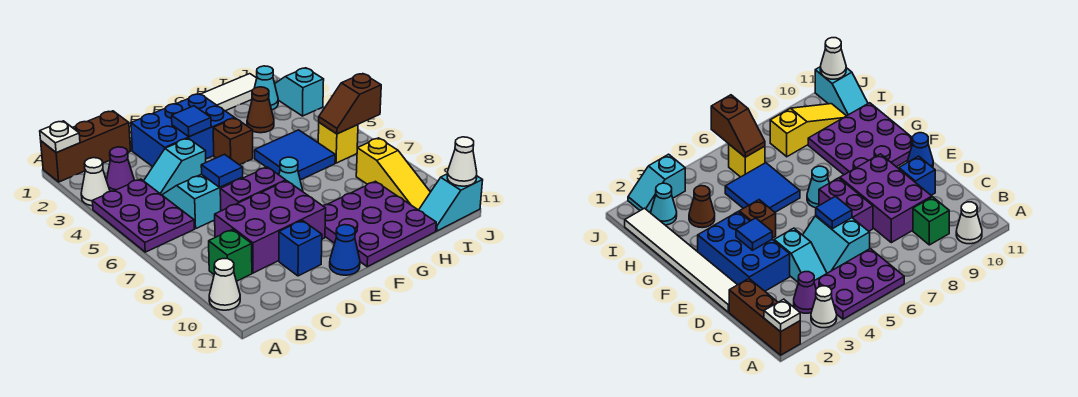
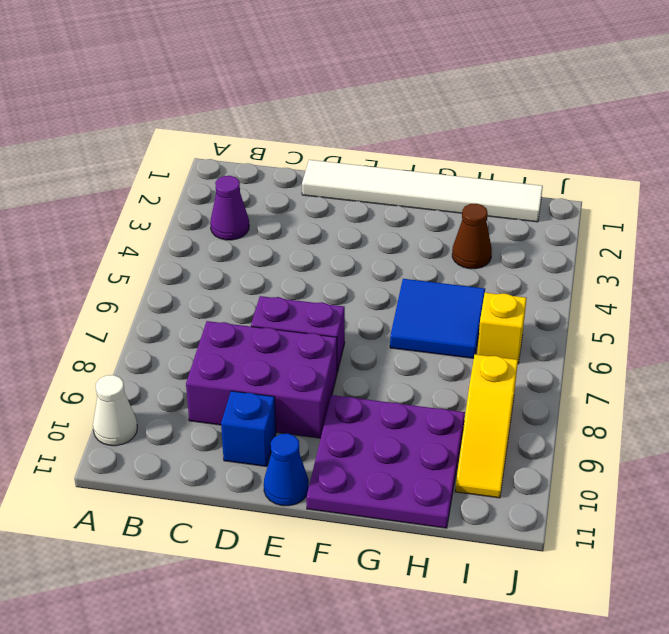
none -> brown 1x3 brick [41,111,131,182]
none -> white 1x1 cone [81,158,110,206]
none -> purple 2x3 plate [92,179,194,252]

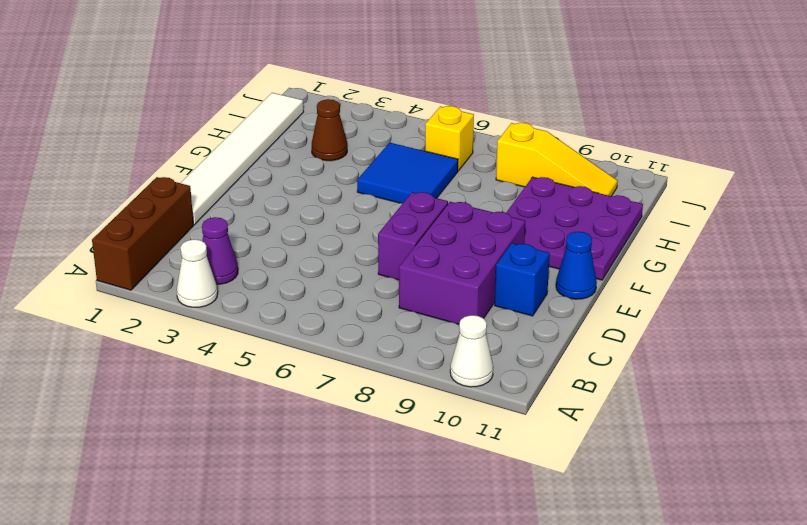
none -> purple 2x3 plate [92,179,194,252]
none -> green 1x1 brick [209,229,252,281]
none -> cyan 1x2 slope [144,138,206,195]

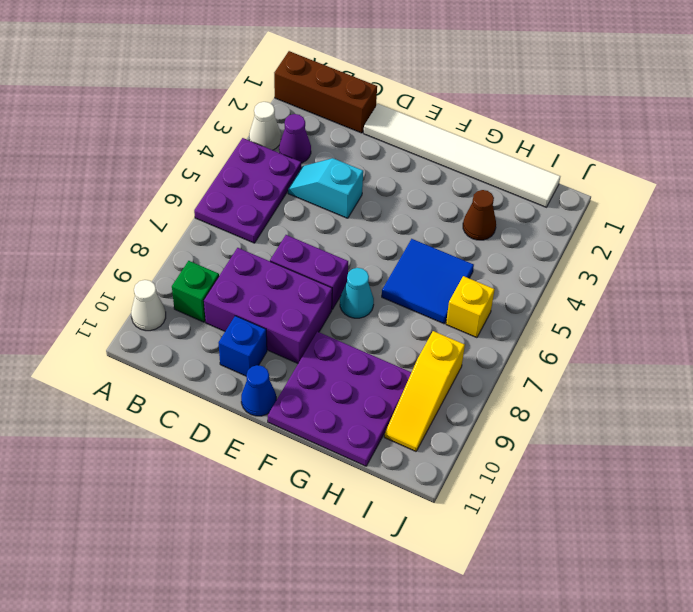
none -> cyan 2x2 slope [162,174,243,229]
none -> blue 2x3 brick [131,94,234,167]
none -> brown 1x1 brick [213,118,253,165]

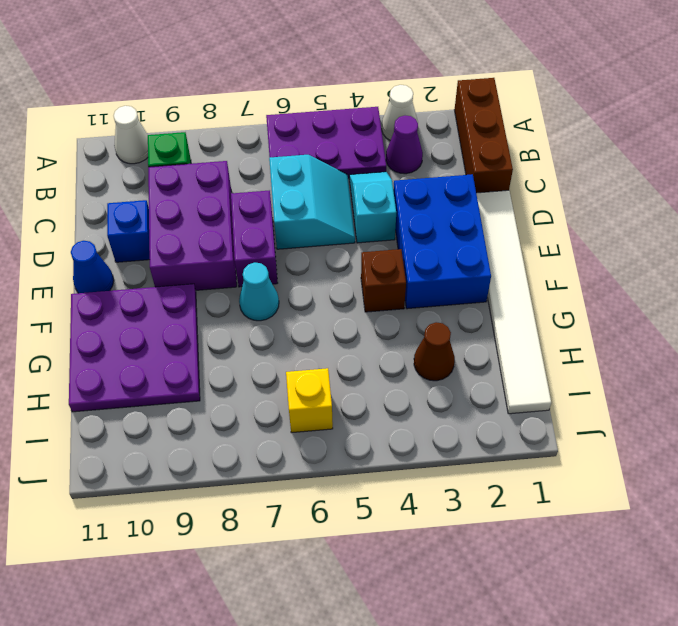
none -> blue 2x2 tile [255,130,335,180]
none -> cyan 1x1 cone [255,66,278,110]
none -> yellow 1x3 slope [356,138,430,210]

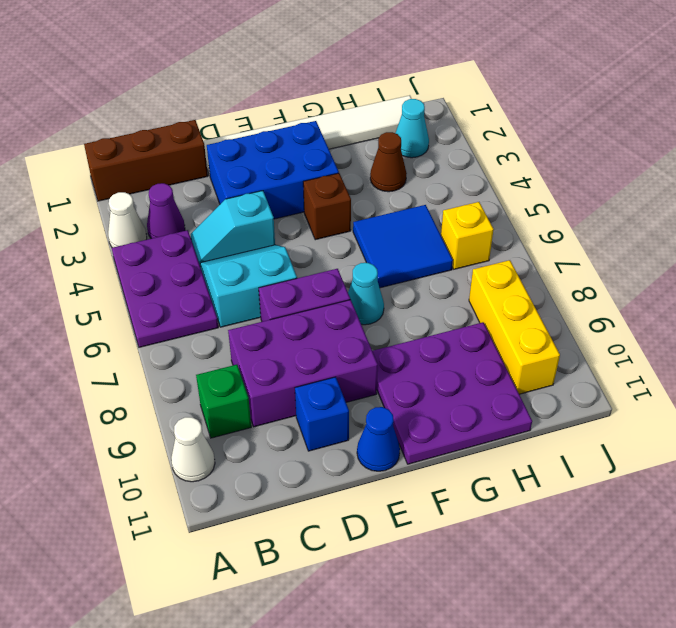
yellow 1x3 brick [469,260,560,394] -> yellow 1x3 slope [356,138,430,210]
none -> cyan 1x2 slope [419,174,483,231]
none -> cyan 1x2 slope [275,68,324,116]
none -> white 1x1 plate [40,121,80,153]

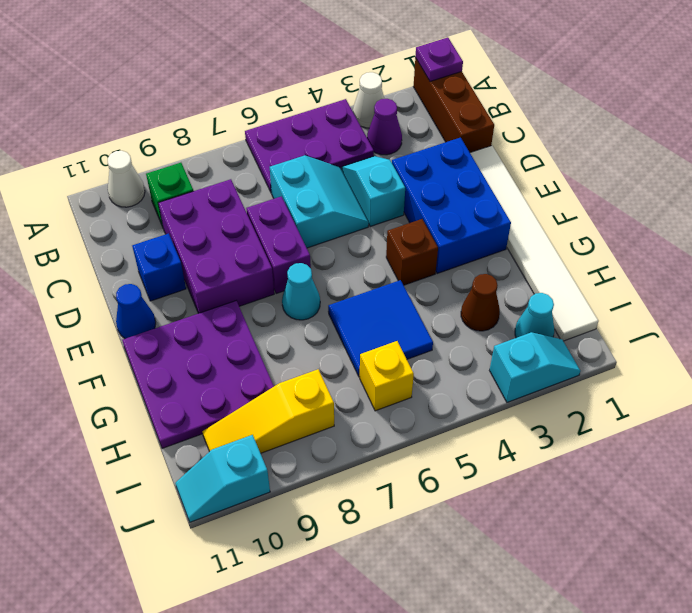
purple 1x1 plate [415,37,463,81] -> white 1x1 plate [40,121,80,153]
cyan 1x2 slope [175,435,270,522] -> cyan 1x2 slope turned to [419,174,483,231]
none -> blue 1x1 tile [201,154,243,187]
none -> blue 1x1 tile [172,106,211,137]
none -> brown 1x2 slope [319,74,381,134]

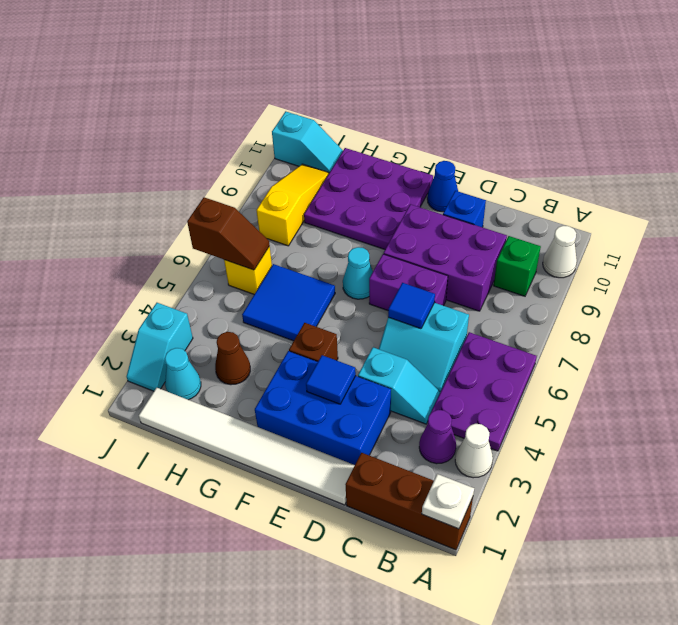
none -> white 1x1 cone [447,137,477,186]

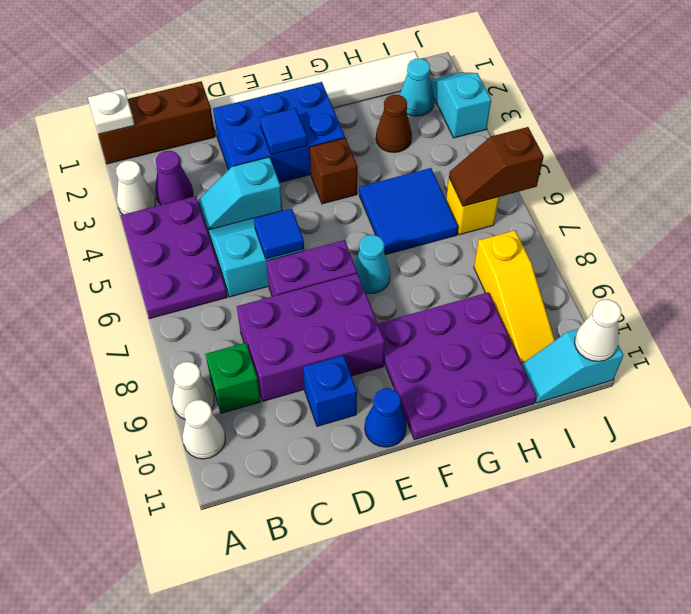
white 1x1 cone [172,362,214,419] -> none

